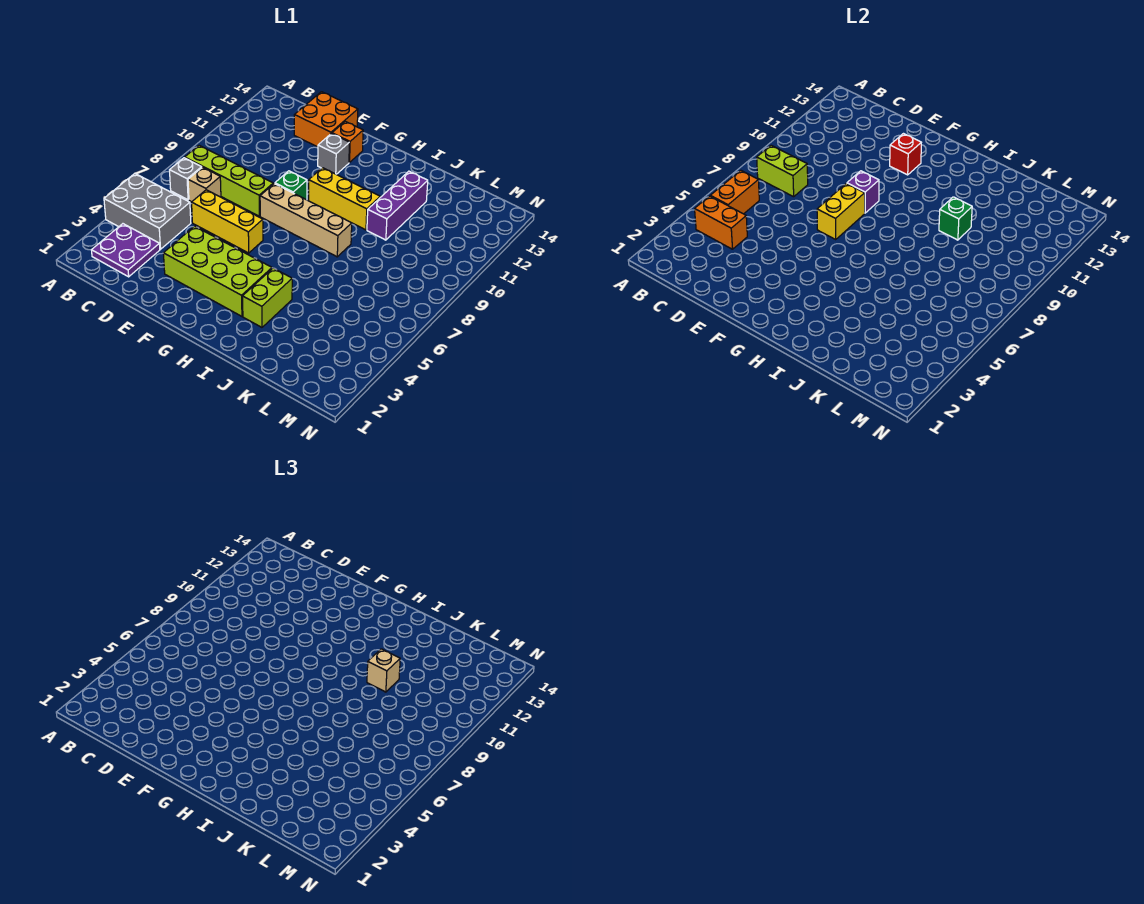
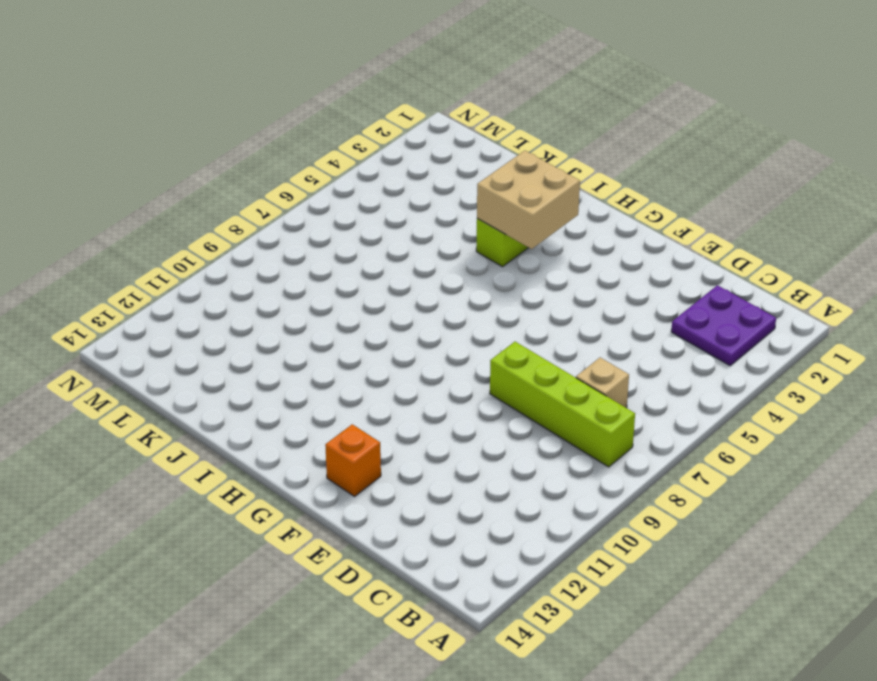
tan 2x2 brick [477,151,580,249] -> none
none -> grey 2x3 brick [104,174,191,249]
none -> grey 1x1 brick [170,158,202,200]
none -> yellow 1x3 brick [192,190,263,253]

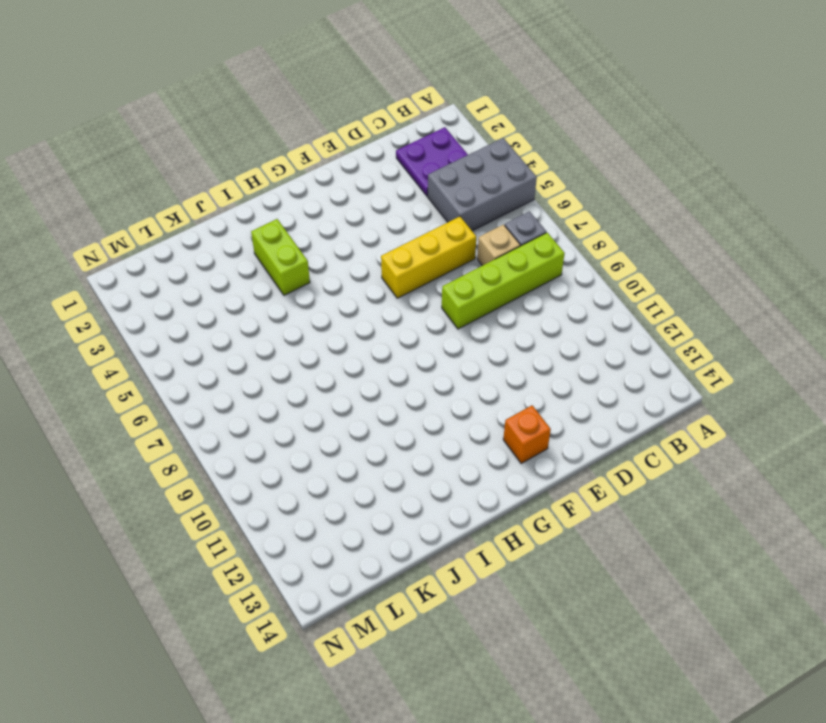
none -> orange 2x2 brick [294,92,358,147]
none -> lime 2x4 brick [163,226,272,316]
none -> tan 1x4 brick [260,184,352,257]

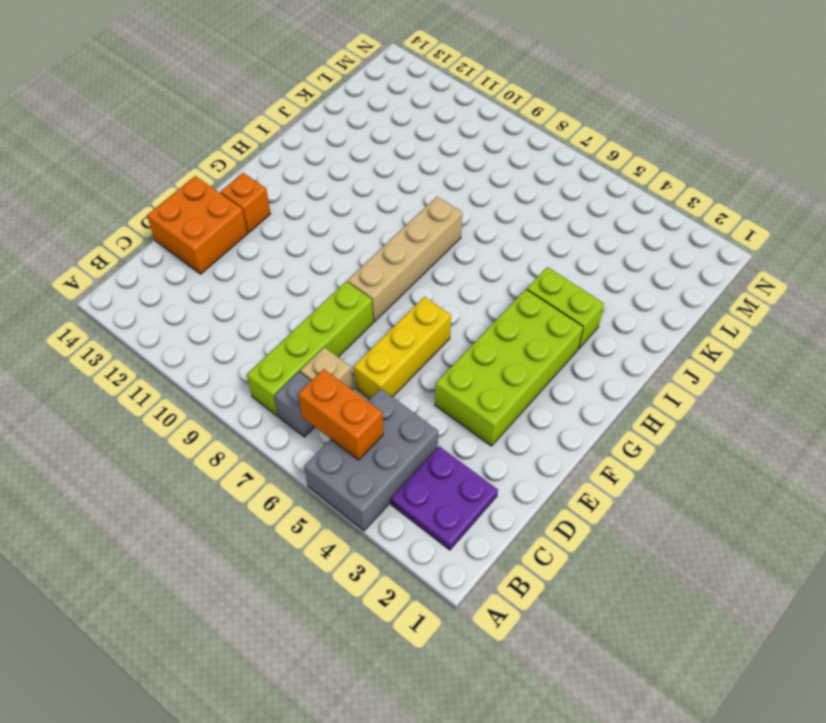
none -> green 1x1 brick [275,171,307,200]
none -> grey 1x1 brick [318,134,349,174]
none -> yellow 1x3 brick [309,168,380,230]

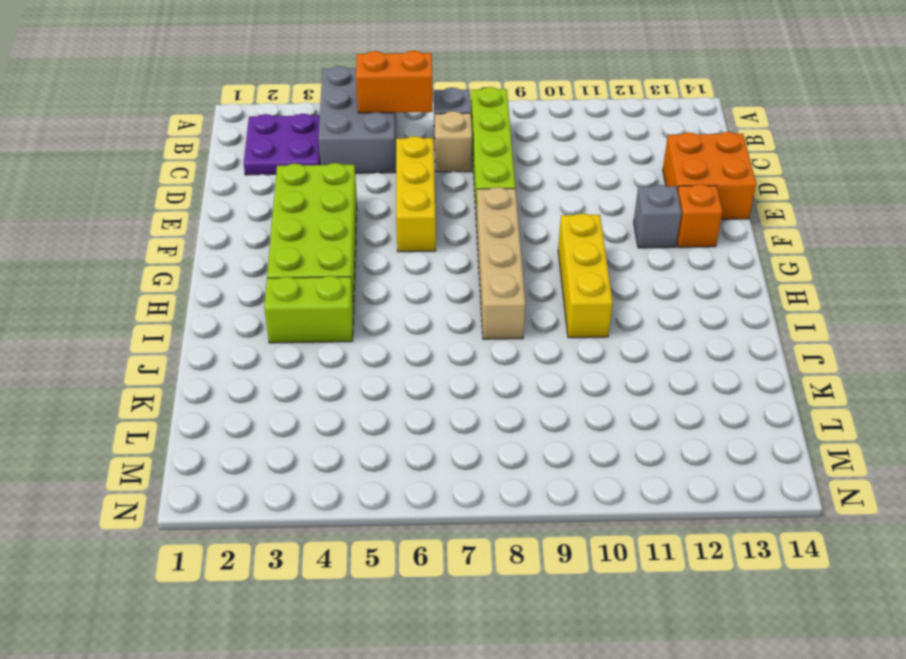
none -> green 1x1 brick [275,171,307,200]
none -> purple 1x3 brick [367,171,428,240]
none -> orange 1x2 brick [695,196,747,249]

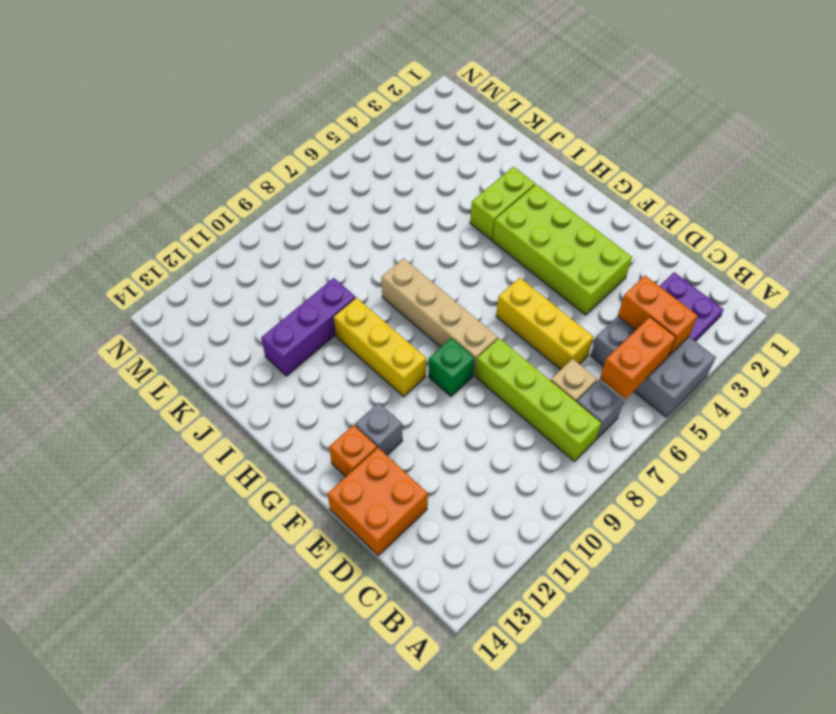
none -> lime 1x2 brick [757,145,808,197]
none -> yellow 1x2 brick [817,184,865,239]
none -> purple 1x1 brick [847,171,879,213]

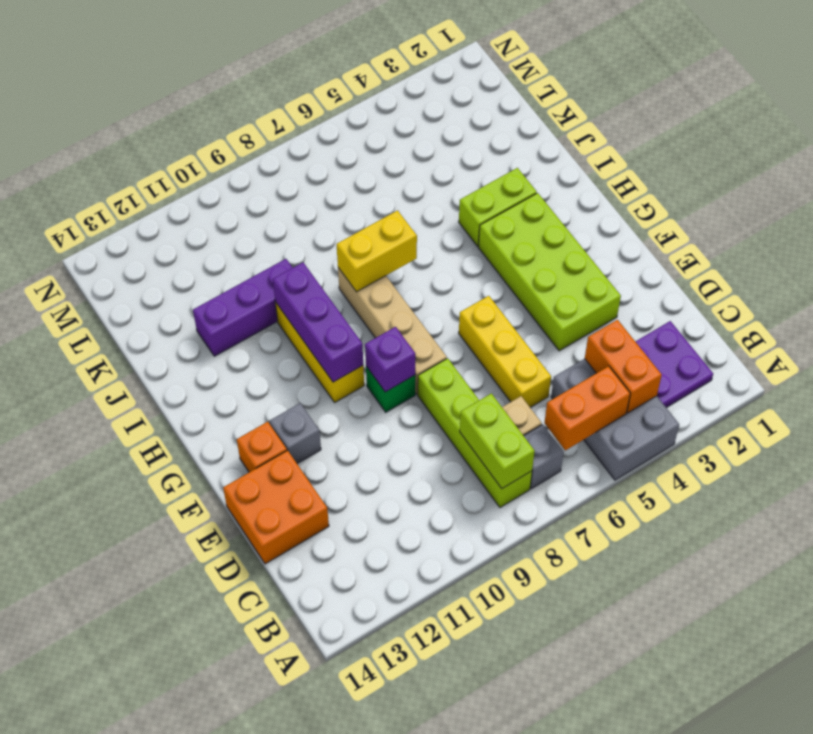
purple 1x3 brick [273,263,363,382] -> none
yellow 1x2 brick [337,211,417,292] -> yellow 1x2 brick moved to [817,184,865,239]
none -> red 1x1 brick [890,134,921,175]
none -> green 1x1 brick [939,197,972,240]
none -> tan 1x1 brick [367,649,400,692]

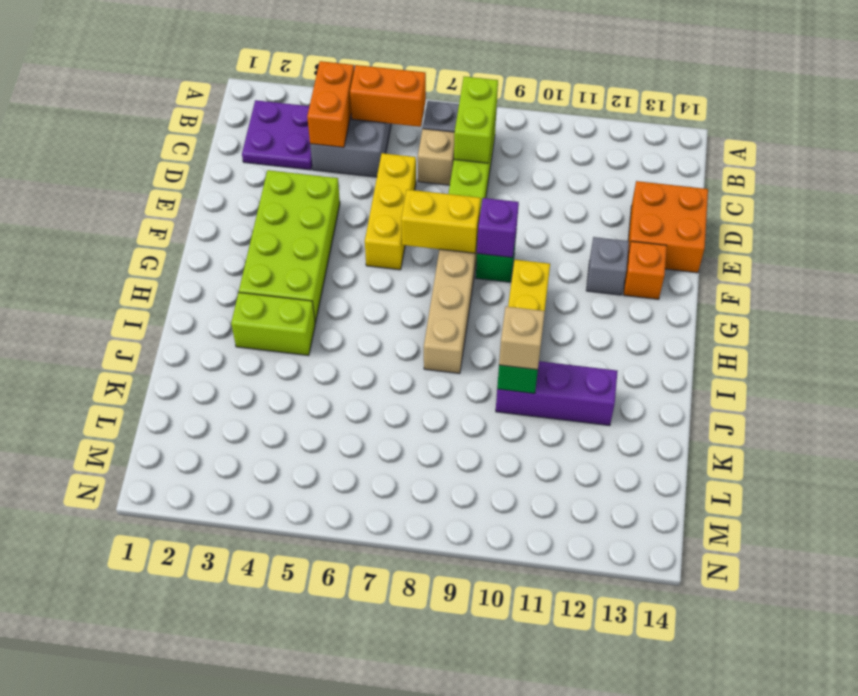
none -> red 1x1 brick [890,134,921,175]

